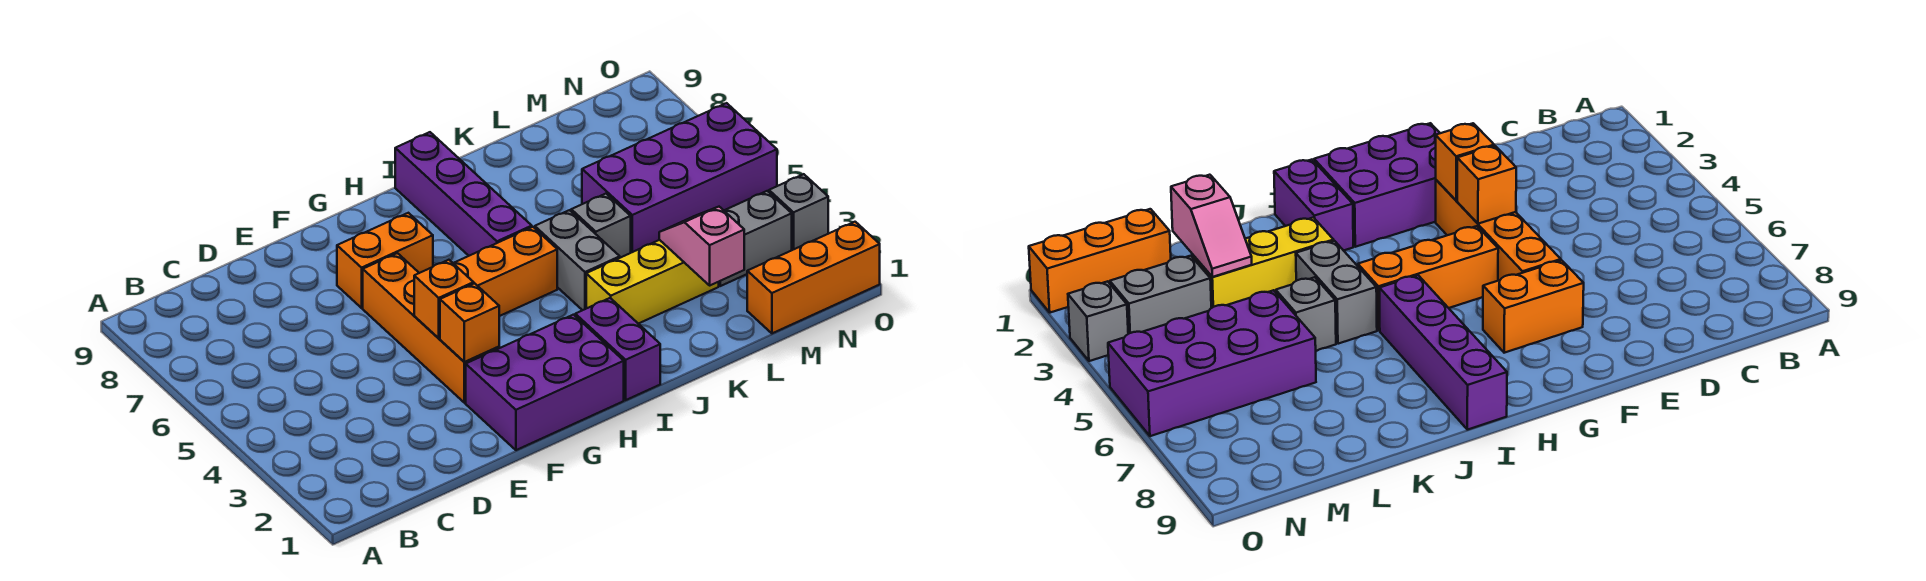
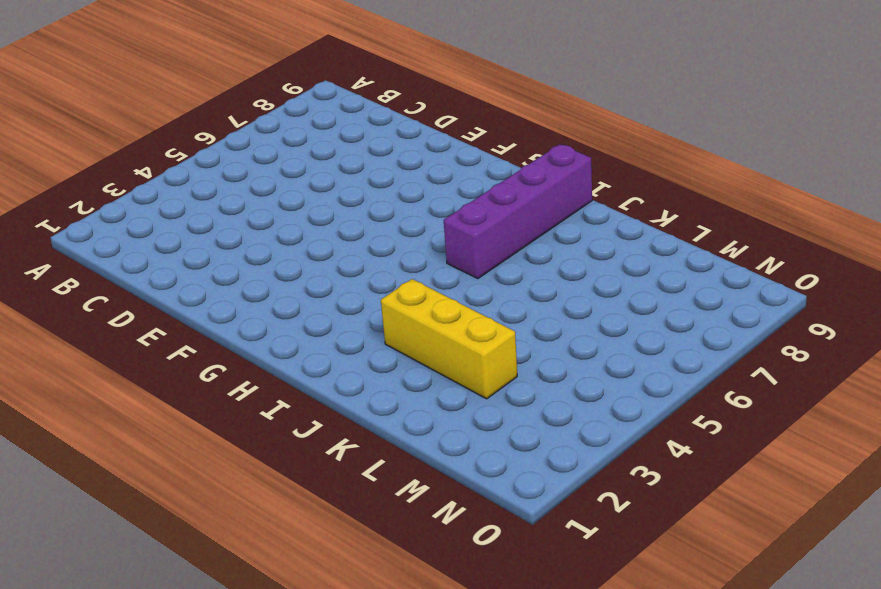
none -> purple 2x3 brick [466,315,624,450]
none -> orange 1x4 brick [363,253,499,403]
none -> orange 1x2 brick [337,213,433,308]

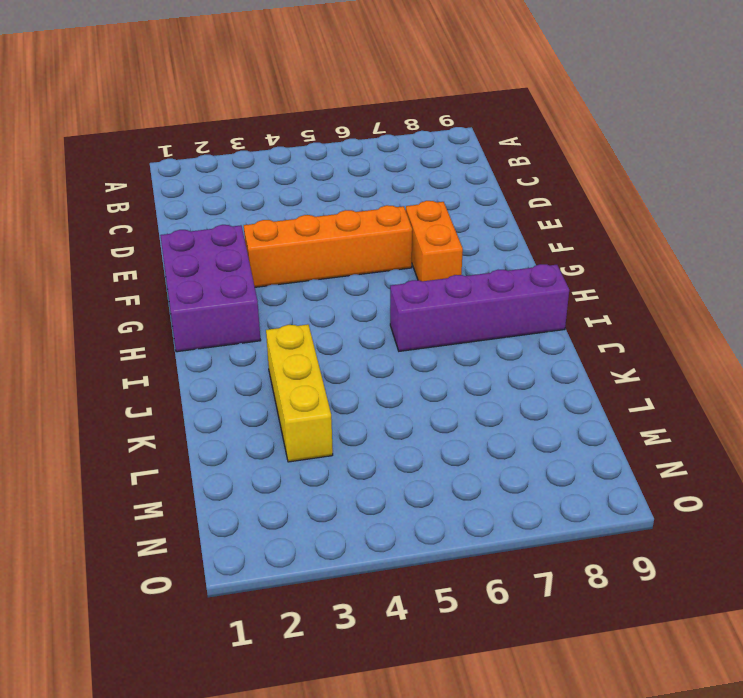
none -> orange 1x3 brick [453,227,557,316]
none -> purple 1x2 brick [575,298,660,400]
none -> grey 1x2 brick [535,210,620,310]

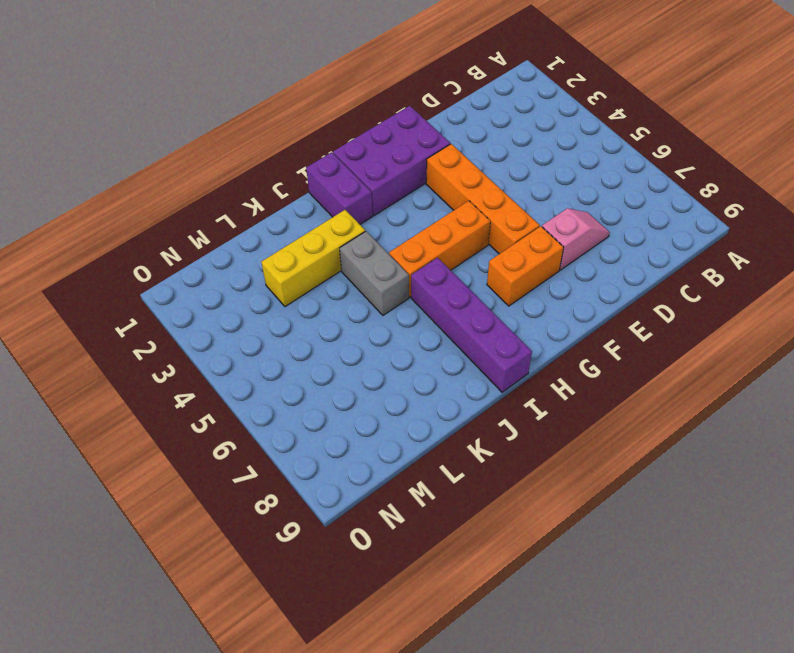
pink 1x2 slope [542,208,610,270] -> pink 1x2 slope turned to [659,207,744,285]
none -> grey 1x1 brick [571,194,631,258]
none -> purple 2x4 brick [582,103,777,253]
none -> orange 1x3 brick [747,222,880,333]

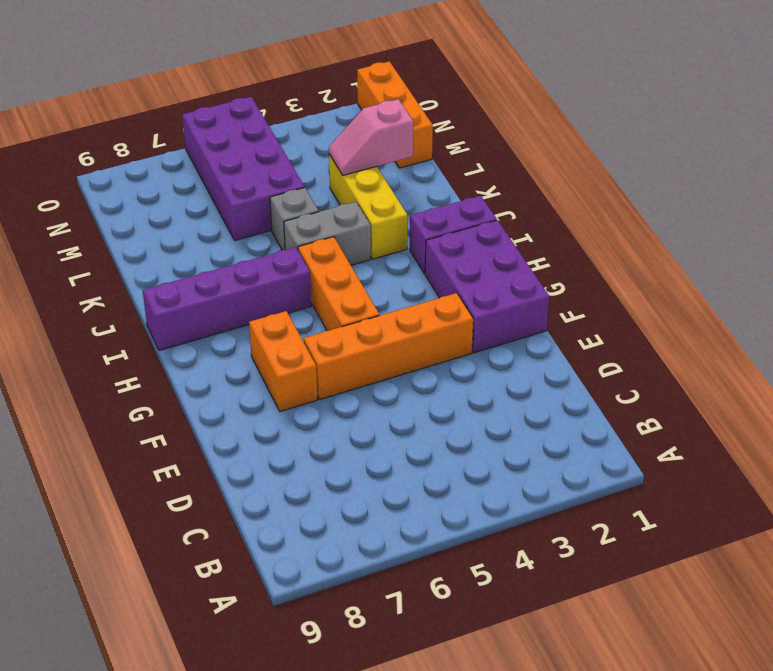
none -> grey 1x2 brick [719,191,792,286]
none -> grey 1x1 brick [769,174,828,250]
none -> orange 1x1 brick [440,283,499,362]

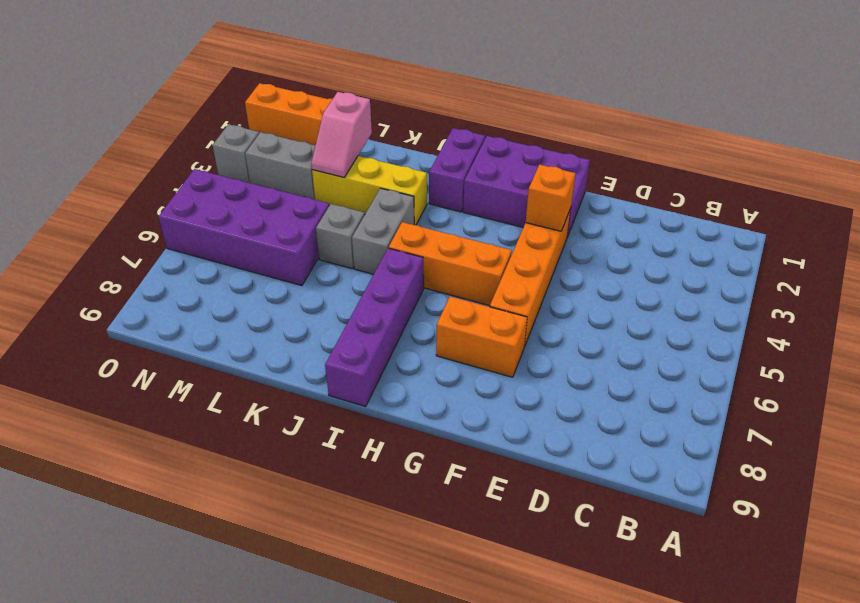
none -> orange 1x1 brick [414,260,474,338]

